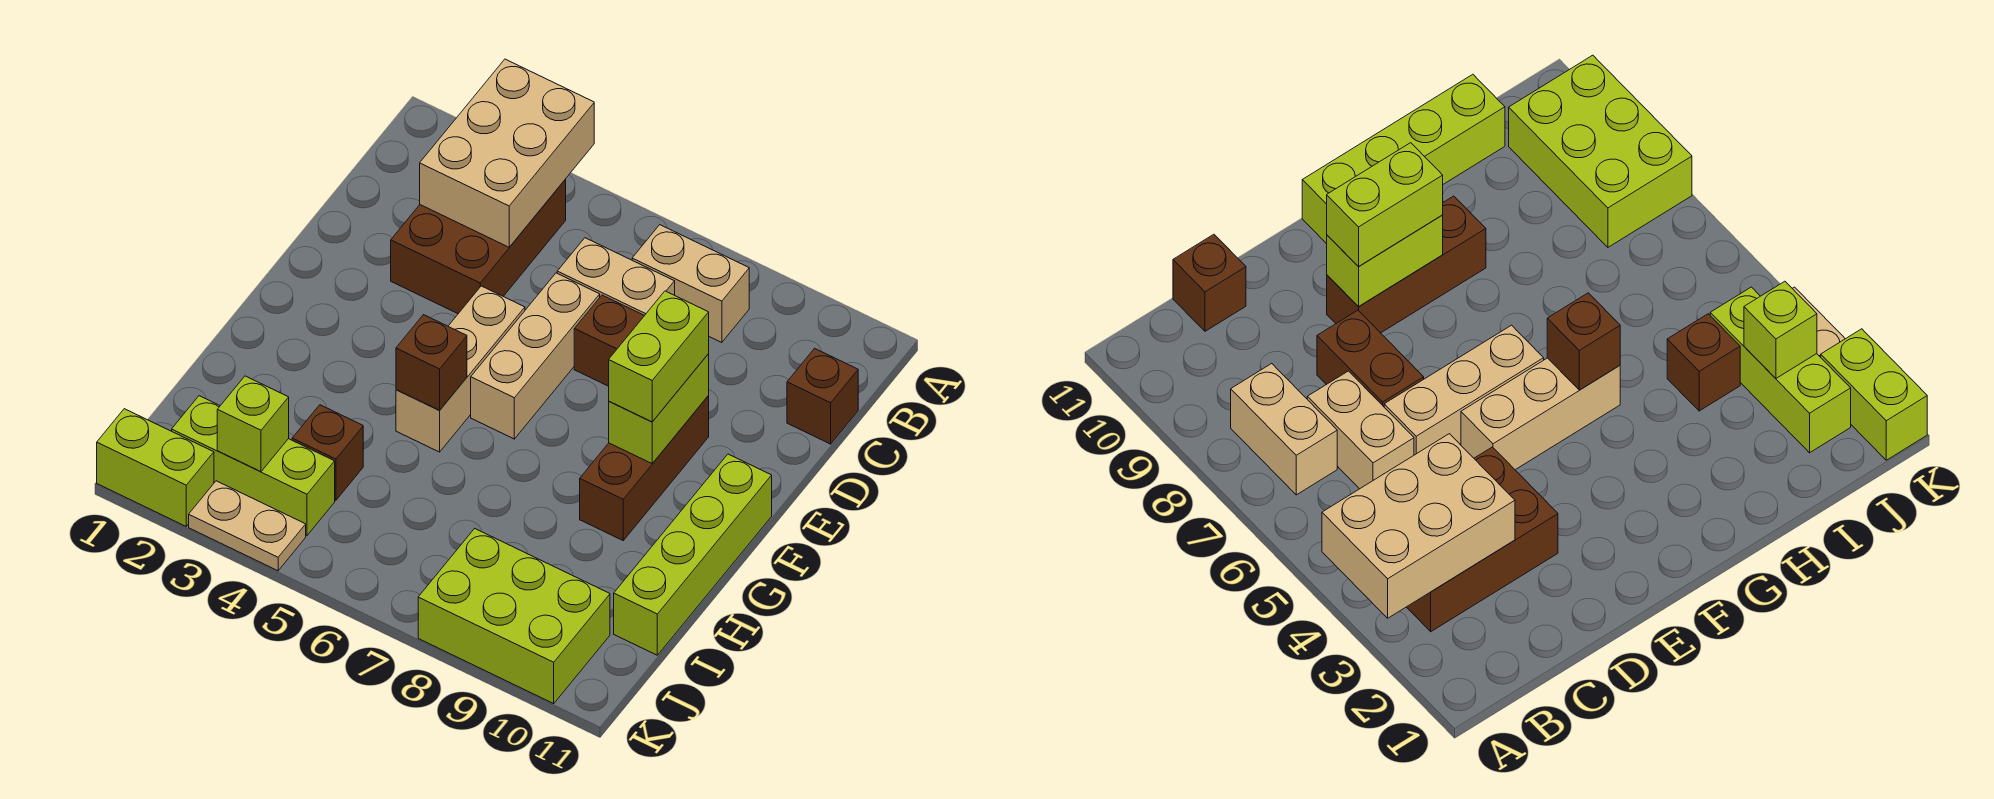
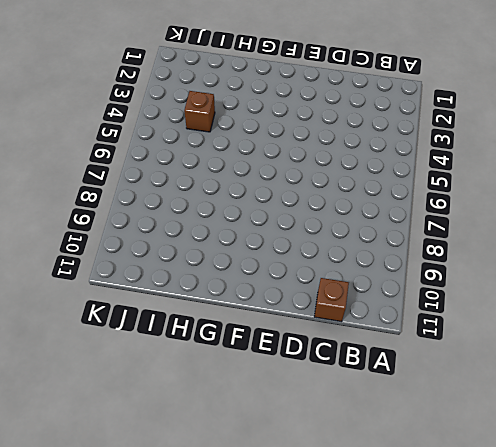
none -> brown 2x3 brick [391,179,566,314]
none -> tan 1x2 brick [632,225,749,343]
none -> tan 1x2 brick [557,238,675,315]

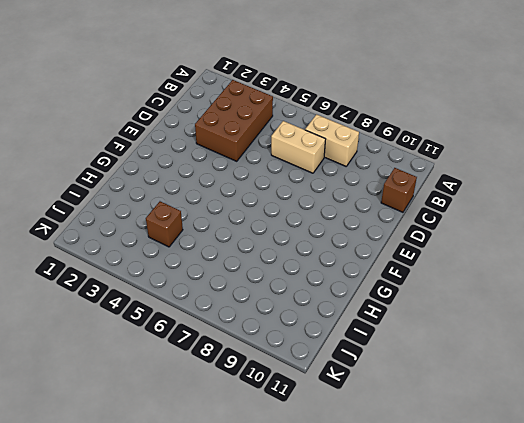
none -> tan 1x3 brick [471,273,600,439]
none -> brown 1x2 brick [574,295,645,386]
none -> tan 1x3 brick [396,286,525,452]

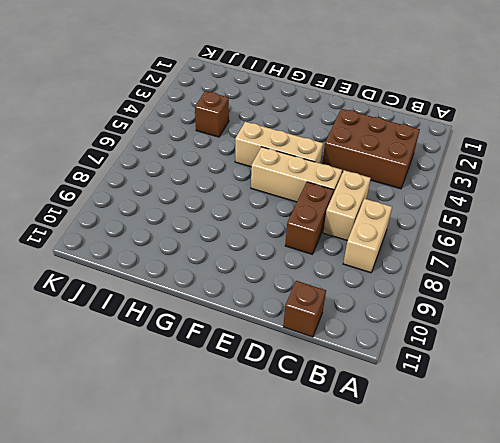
none -> brown 1x3 brick [580,396,709,540]
none -> lime 1x4 brick [614,454,772,655]
none -> lime 1x3 brick [172,396,335,535]

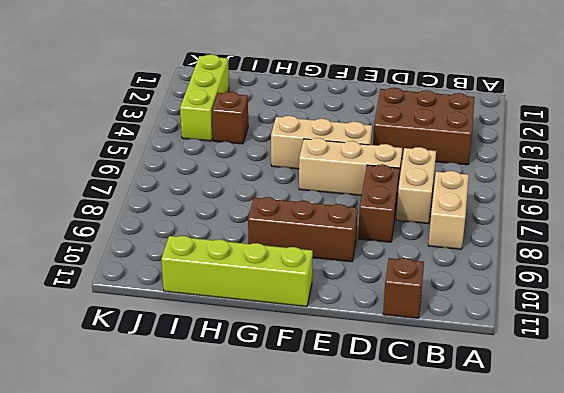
none -> lime 2x3 brick [418,529,610,704]
none -> lime 1x2 brick [97,409,214,526]
none -> tan 1x2 plate [189,481,306,571]

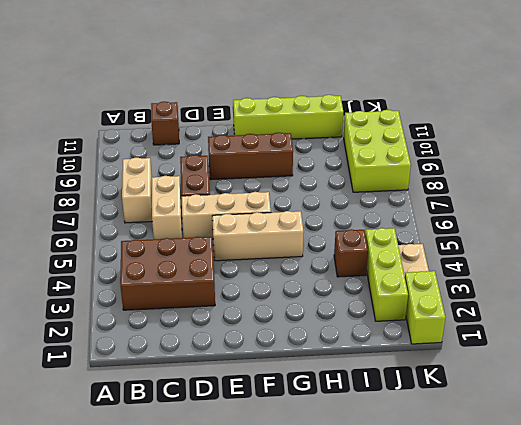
none -> tan 2x3 brick [420,59,594,247]
none -> lime 1x2 brick [609,354,709,463]
none -> brown 1x1 brick [396,315,467,410]

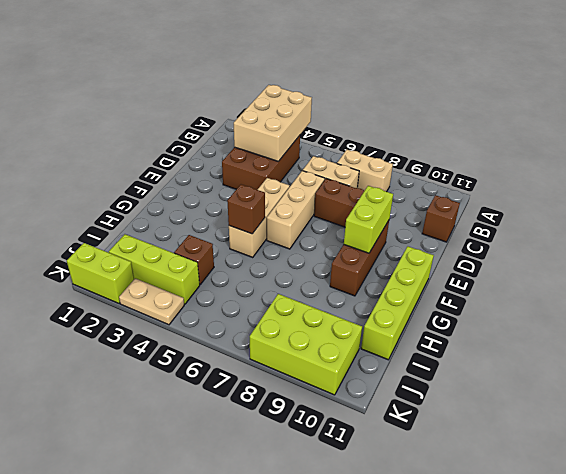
none -> lime 1x1 brick [217,376,289,472]
none -> lime 1x2 brick [609,291,709,422]

